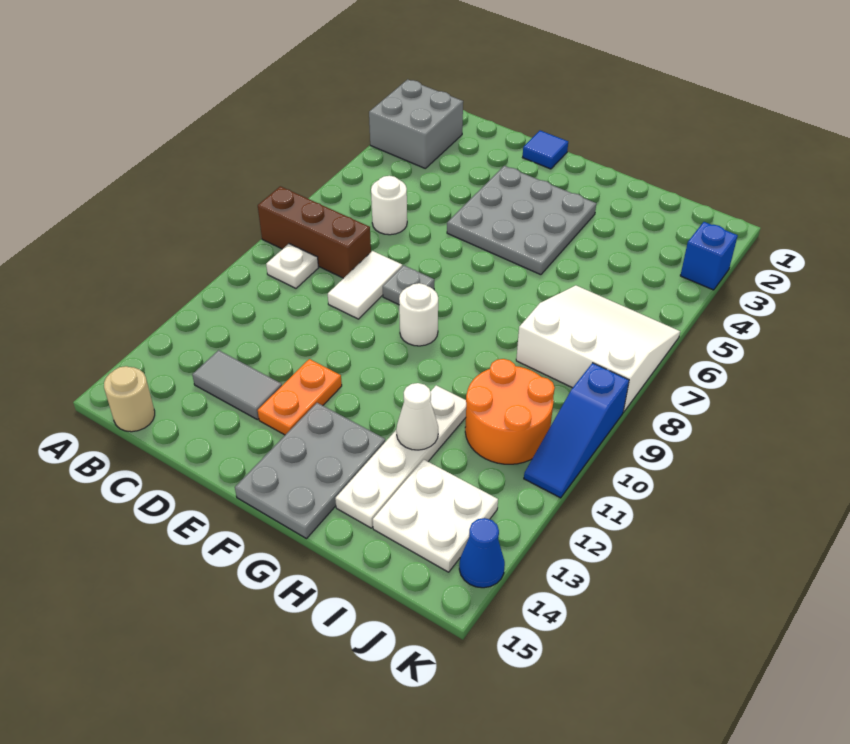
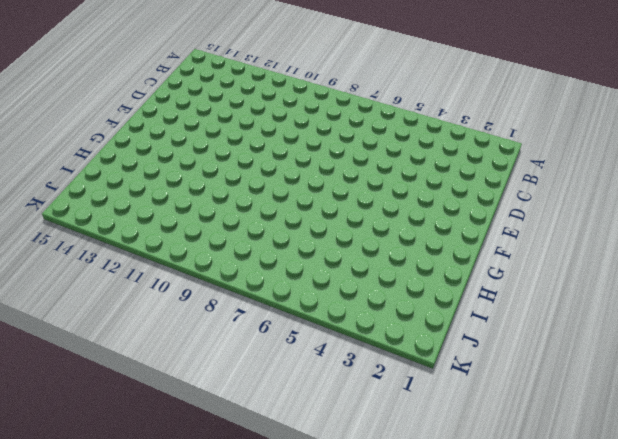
none -> grey 2x2 brick [369,79,463,168]
none -> brown 1x3 brick [258,186,371,278]
none -> white 1x1 plate [266,244,318,288]

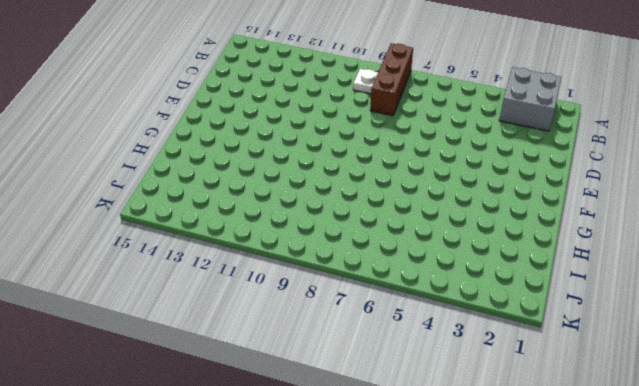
none -> tan 1x1 round brick [104,366,155,432]
none -> white 1x1 round brick [371,176,407,235]
none -> grey 1x2 tile [192,350,282,420]

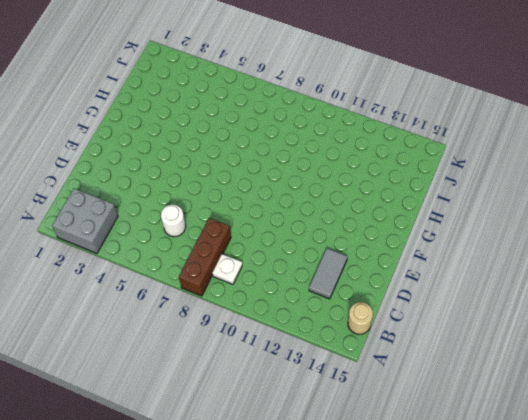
none -> white 1x2 tile [328,251,402,319]
none -> blue 1x1 tile [523,131,568,169]
none -> grey 3x3 plate [447,166,596,275]

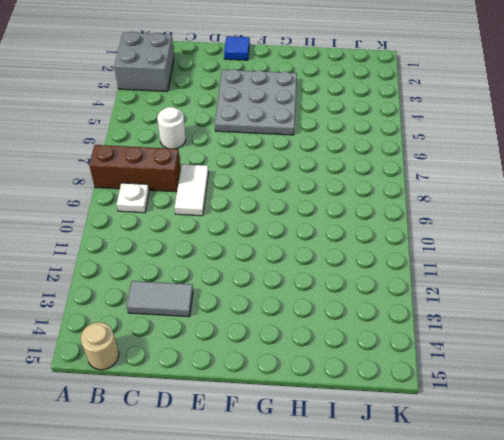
none -> grey 1x1 plate [383,265,434,305]
none -> orange 1x2 plate [258,359,342,435]
none -> white 1x1 round brick [399,283,438,346]

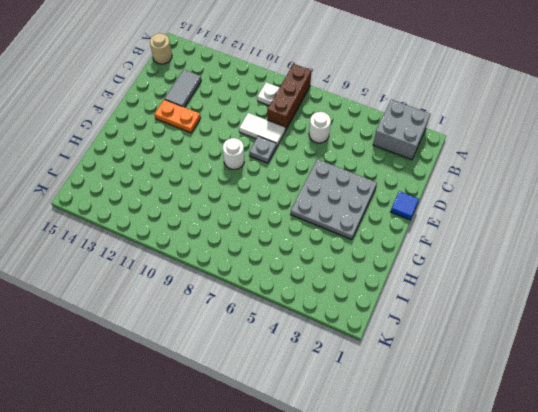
none -> grey 2x3 plate [235,403,385,539]
none -> white 1x4 plate [335,385,466,528]
none -> white 3x3 slope [516,285,680,412]

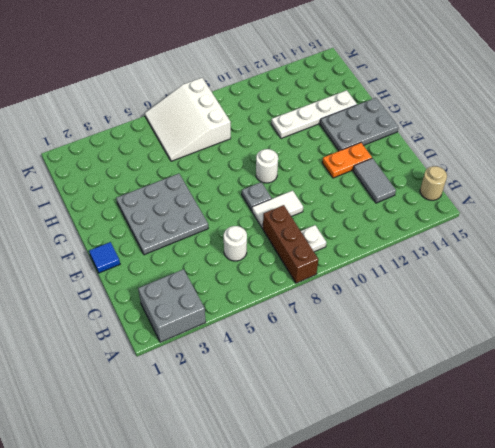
none -> orange 2x2 round brick [465,359,555,464]
none -> white 2x2 plate [373,460,498,572]
none -> blue 1x1 brick [680,222,738,290]

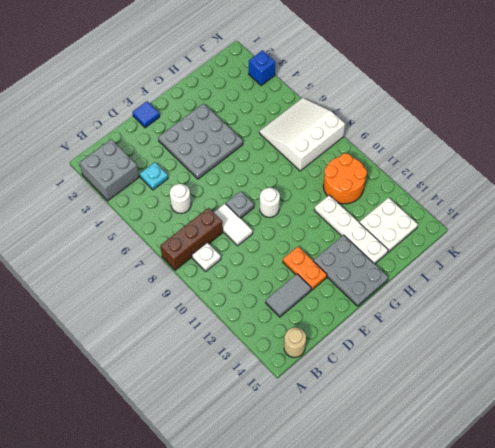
cyan 1x1 plate [140,162,168,190] -> none
none -> blue 1x3 slope [524,363,629,498]
none -> blue 1x1 cone [459,518,505,588]
none -> white 1x1 cone [396,383,438,450]

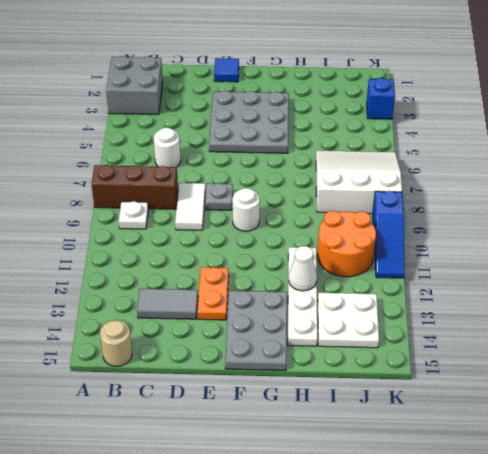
none -> blue 1x1 cone [459,518,505,588]

